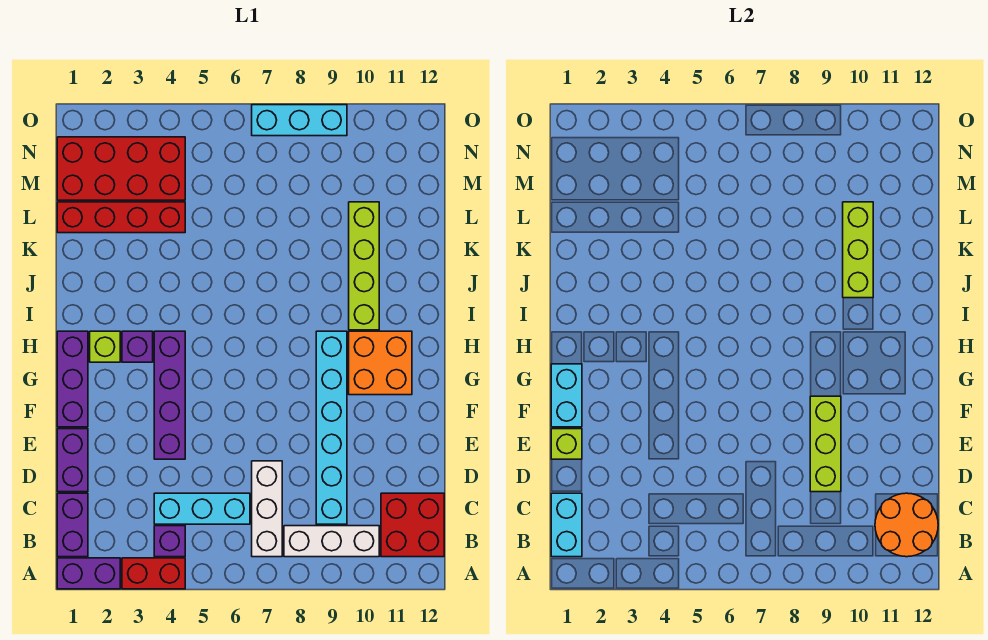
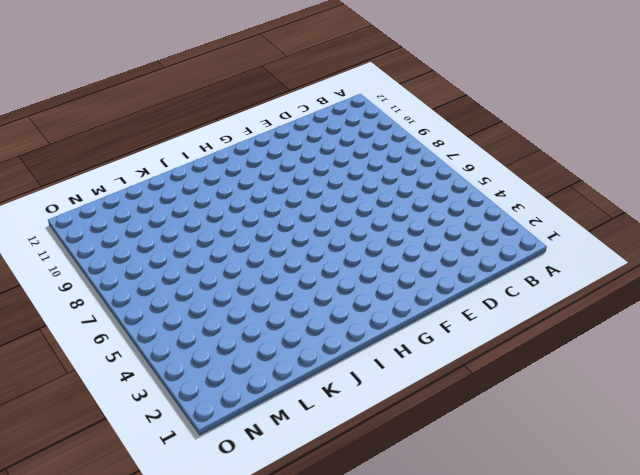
none -> purple 1x2 brick [57,558,120,589]
none -> red 1x2 brick [122,558,185,589]
none -> purple 1x2 brick [57,493,88,557]

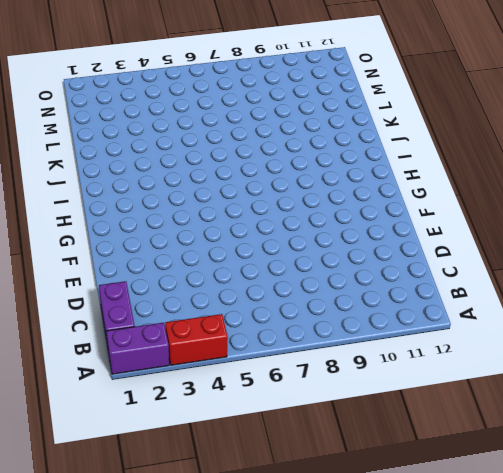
none -> purple 1x1 brick [154,526,185,557]
none -> white 1x3 brick [252,461,282,557]
none -> white 1x3 brick [284,526,379,557]

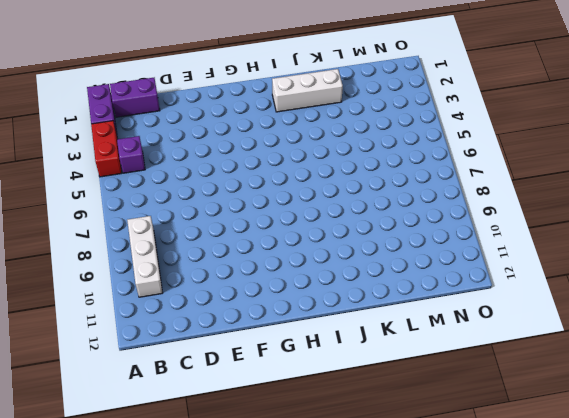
white 1x3 brick [272,69,343,112] -> white 1x3 brick moved to [252,461,282,557]
none -> red 2x2 brick [381,493,444,557]
none -> cyan 1x3 brick [154,493,250,524]
none -> cyan 1x6 brick [316,331,347,524]

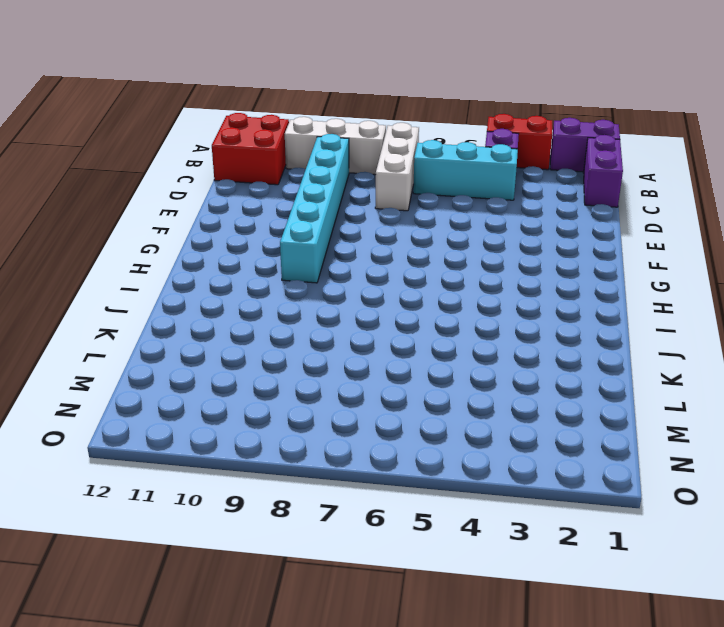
none -> purple 1x2 brick [57,429,88,492]
none -> purple 1x4 brick [154,331,185,459]
none -> purple 1x3 brick [57,331,88,427]

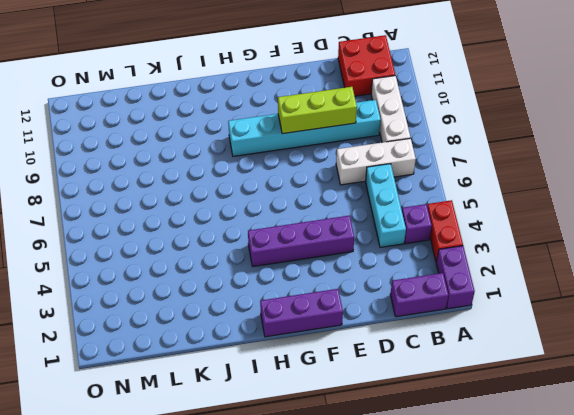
none -> purple 1x2 brick [57,429,88,492]
none -> orange 2x2 brick [349,331,412,395]
none -> lime 1x1 brick [90,331,120,362]

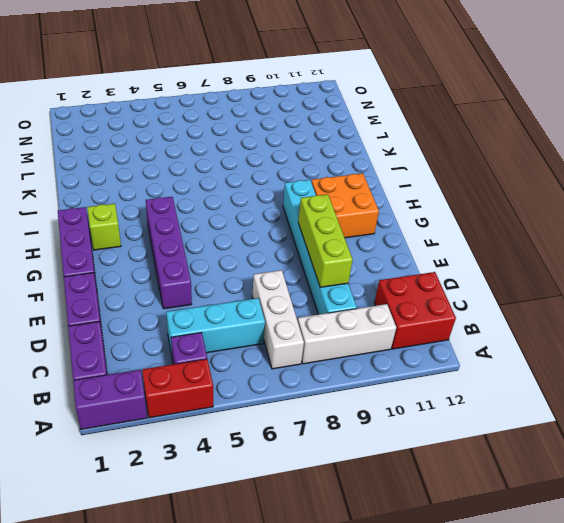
none -> purple 1x1 brick [122,331,153,362]
none -> lime 1x4 brick [349,202,379,330]
none -> red 1x4 brick [57,202,185,233]

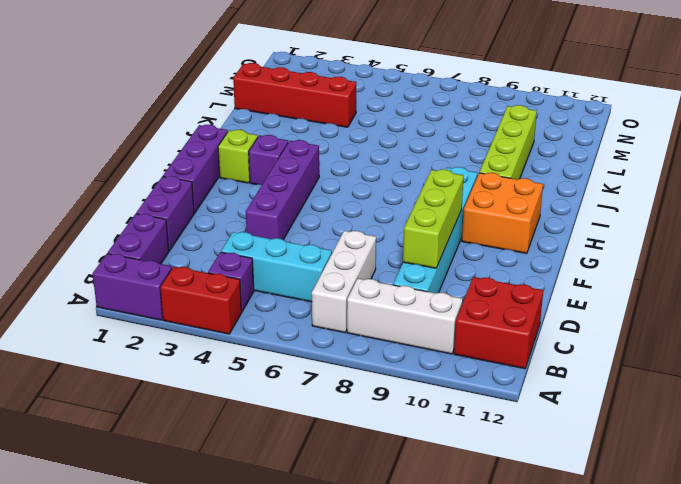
none -> red 2x4 brick [57,137,185,200]
none -> cyan 1x3 brick [252,105,347,136]
none -> cyan 1x2 brick [551,493,582,557]

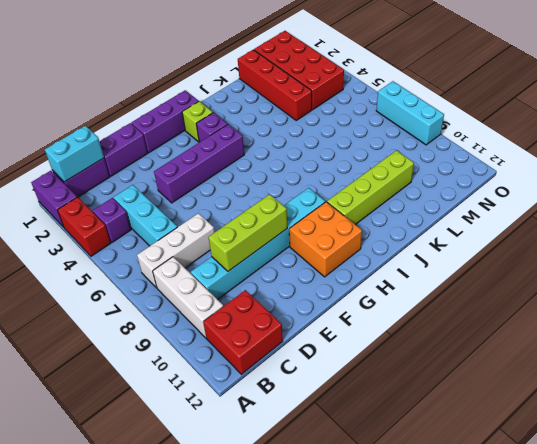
none -> orange 2x2 round brick [875,493,938,557]
none -> lime 1x1 brick [551,429,582,459]
none -> cyan 1x2 brick [551,364,582,427]

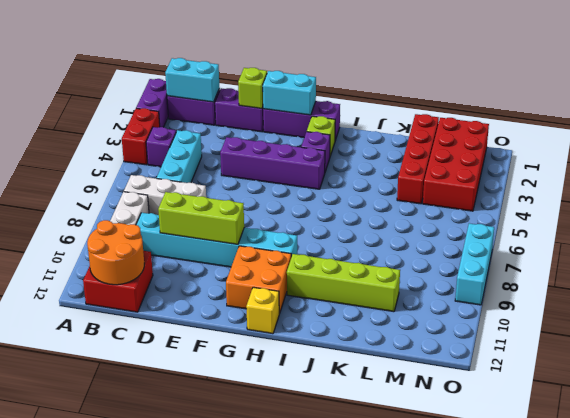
yellow 1x1 brick [246,287,279,334] -> none
none -> lime 1x3 brick [843,202,873,298]

